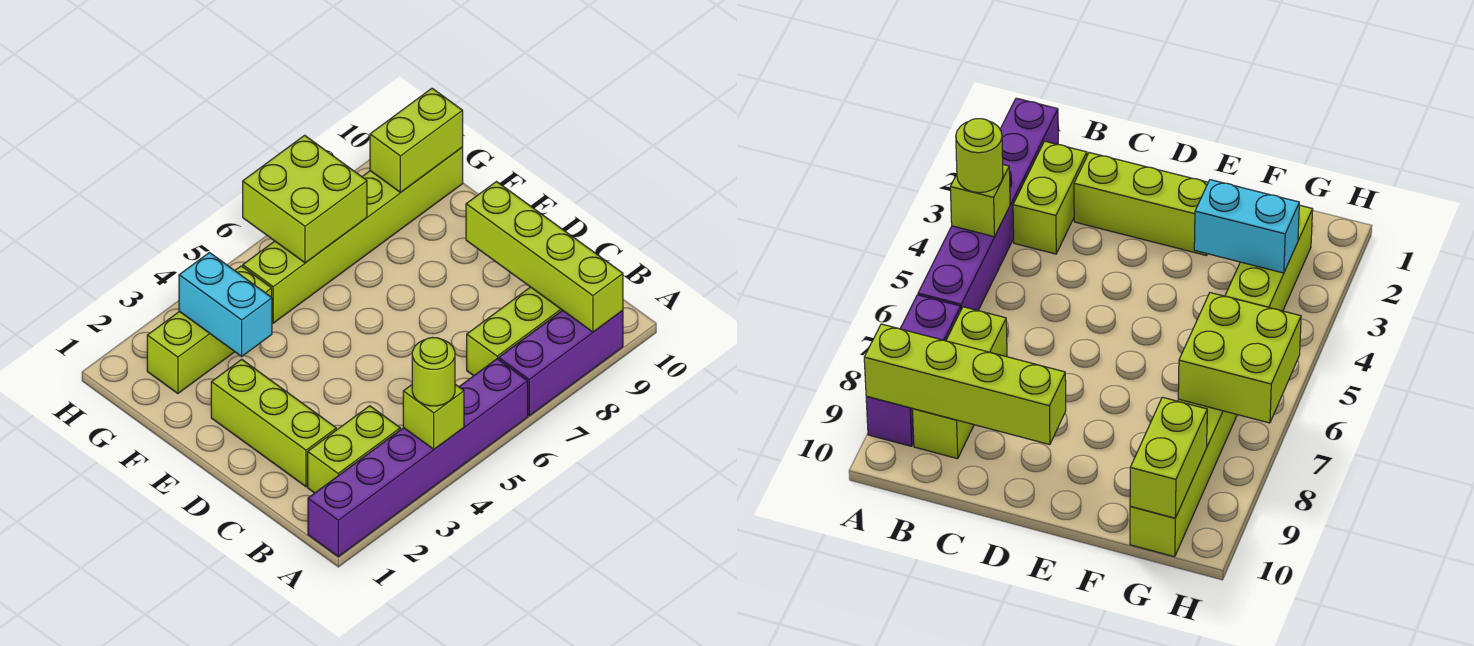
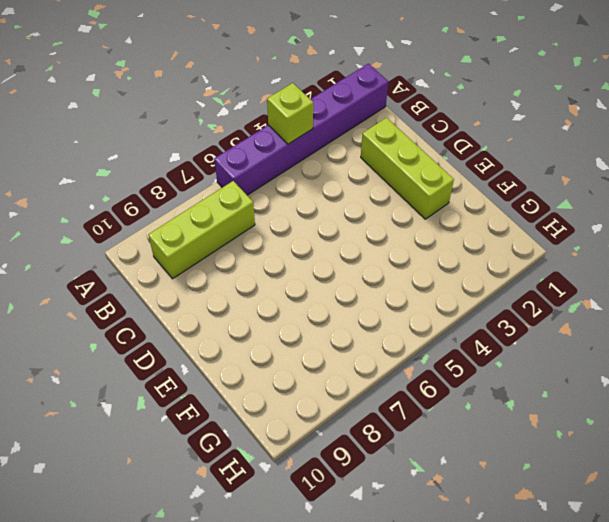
none -> purple 1x3 brick [499,310,623,416]
none -> lime 1x2 brick [308,406,400,493]
none -> lime 1x3 brick [147,266,272,394]

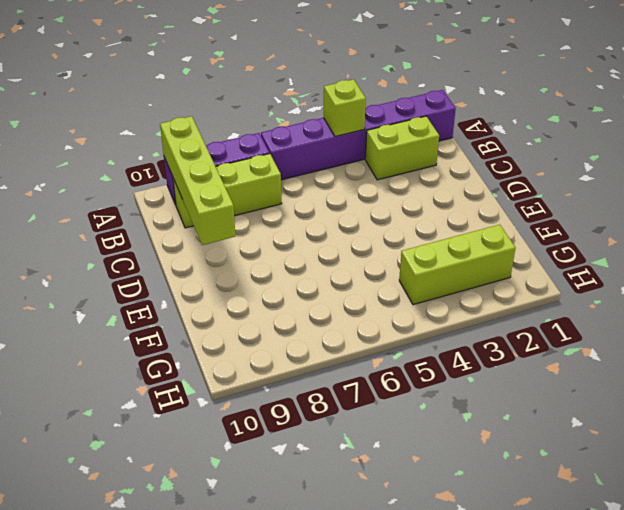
none -> lime 1x3 brick [211,359,336,487]
none -> lime 1x6 brick [243,147,463,323]
none -> cyan 1x2 brick [179,253,272,356]

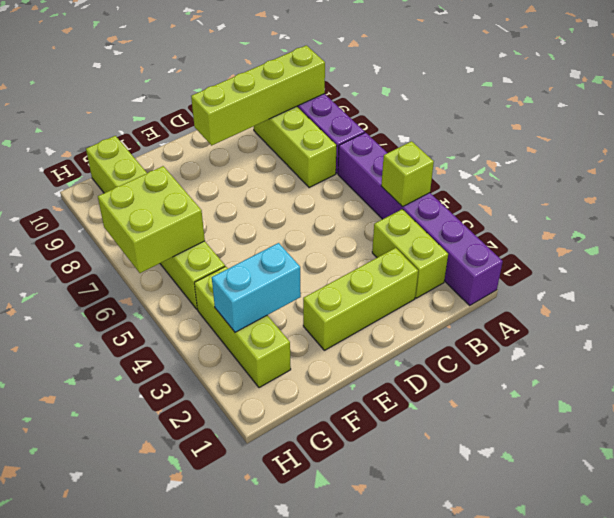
none -> lime 1x2 brick [370,88,463,192]
none -> lime 1x1 round brick [412,338,455,406]

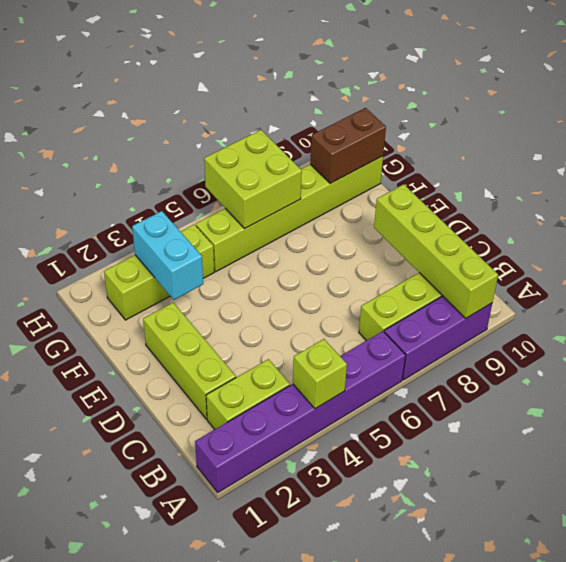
brown 1x2 brick [310,108,386,184] -> lime 1x2 brick [370,88,463,192]
none -> lime 1x1 round brick [412,338,455,406]

